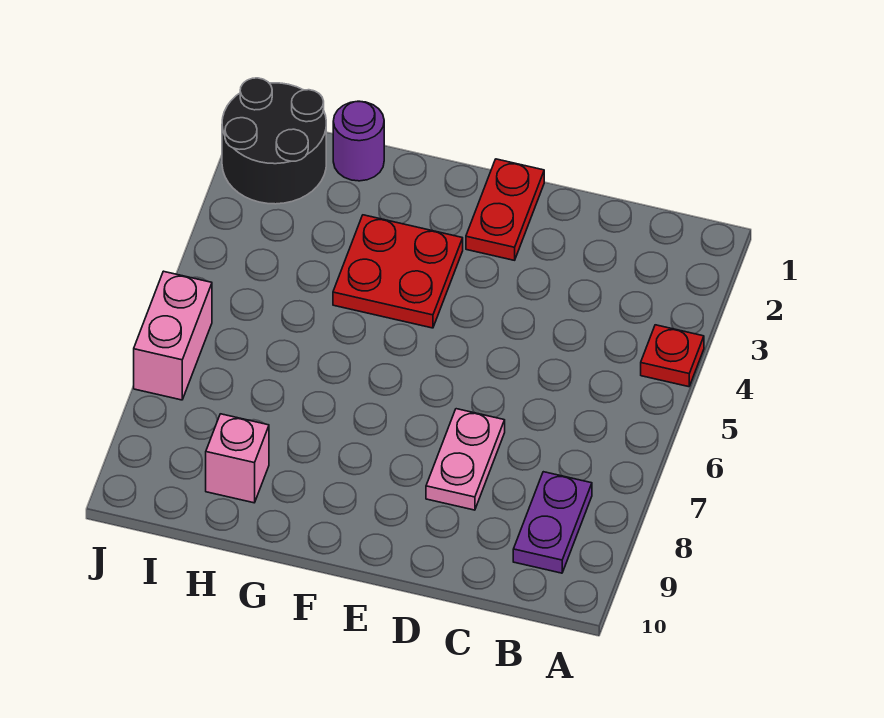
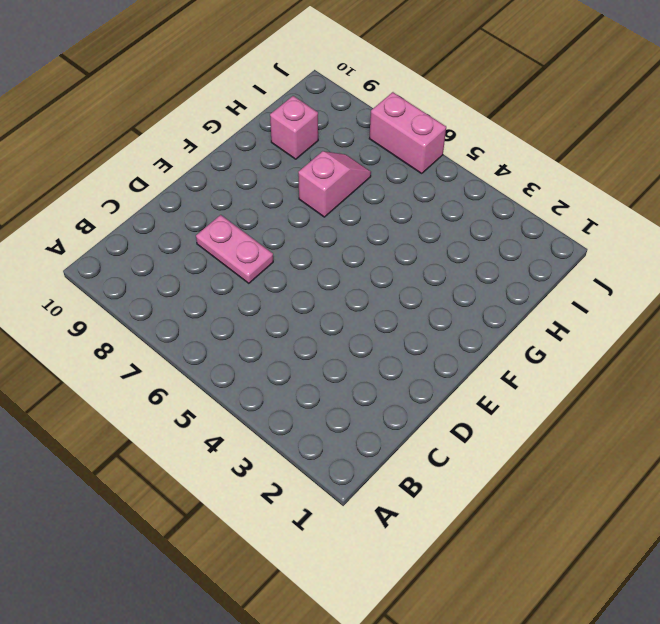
pink 1x2 slope [298,151,371,217] -> none
none -> red 1x1 plate [641,325,704,387]
none -> purple 1x2 plate [513,472,592,573]

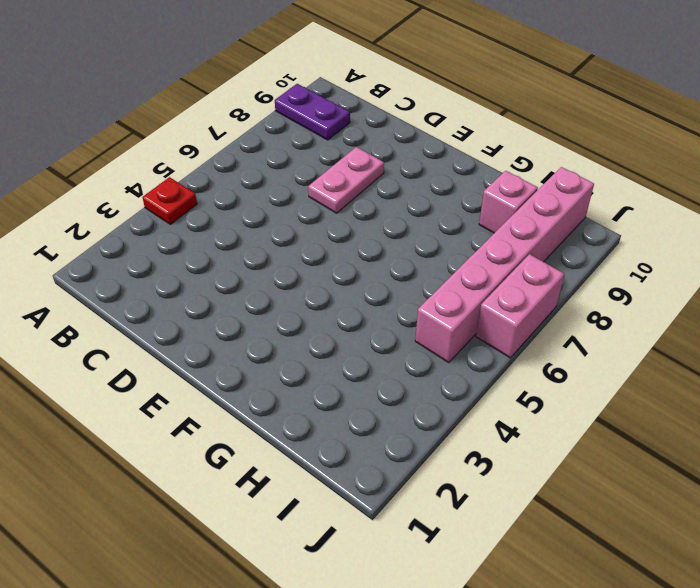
purple 1x2 plate [275,84,350,140] -> purple 1x2 plate turned to [513,472,592,573]
pink 1x6 brick [415,167,594,363] -> none
none -> red 1x2 plate [466,159,544,260]
none -> red 2x2 plate [333,215,463,328]

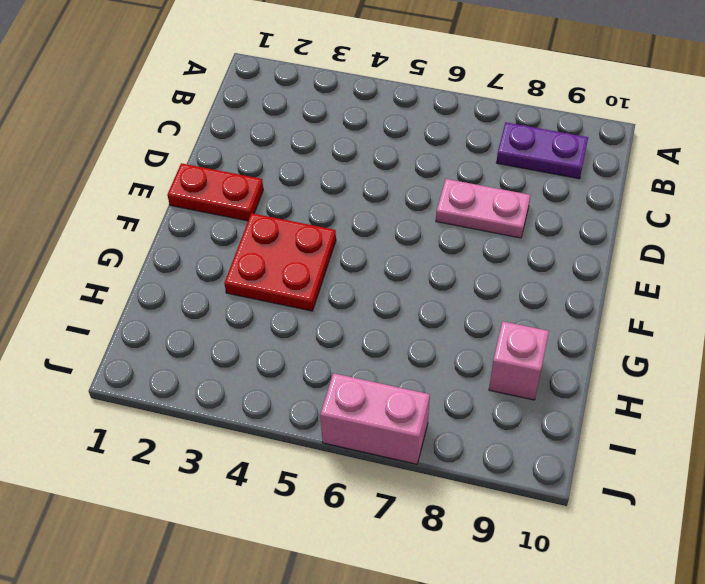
none -> red 1x1 plate [641,325,704,387]
none -> purple 1x1 round brick [333,101,384,181]

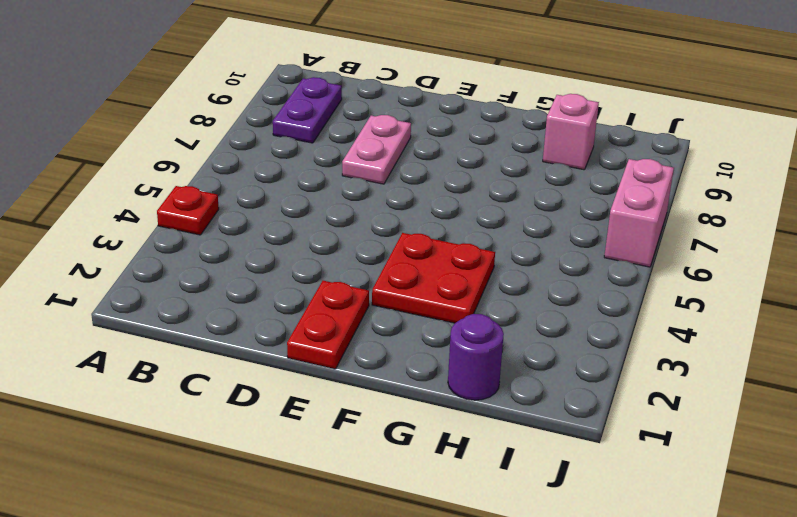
none -> black 2x2 round brick [222,78,326,204]

